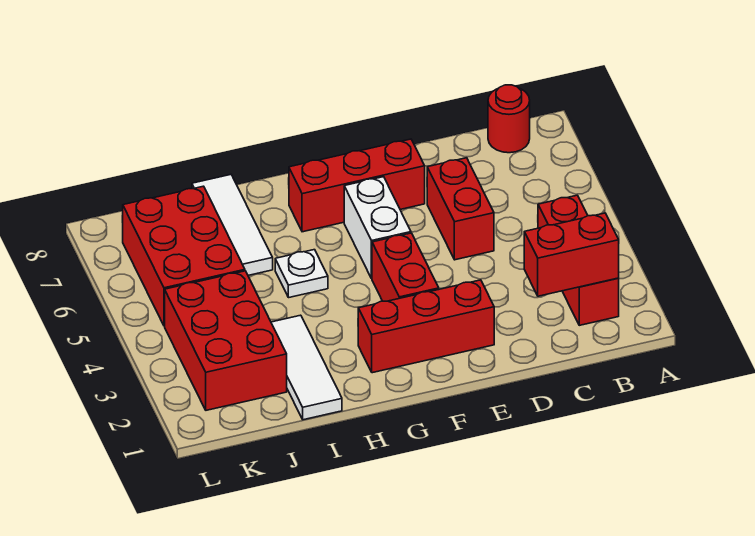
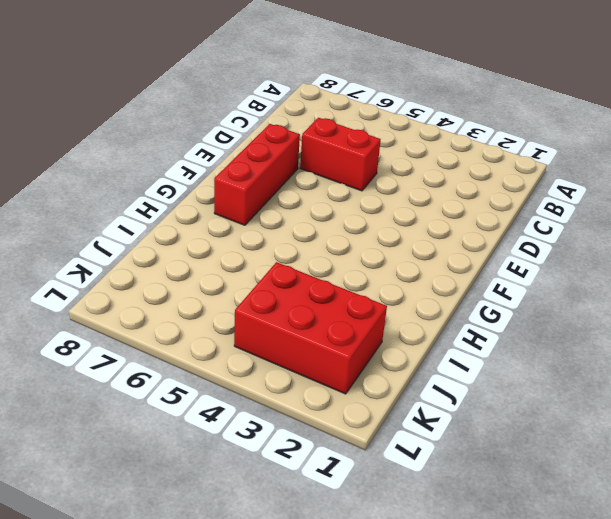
none -> red 1x3 brick [538,195,619,325]
none -> red 1x1 round brick [488,85,530,153]
none -> red 1x3 brick [358,280,494,373]

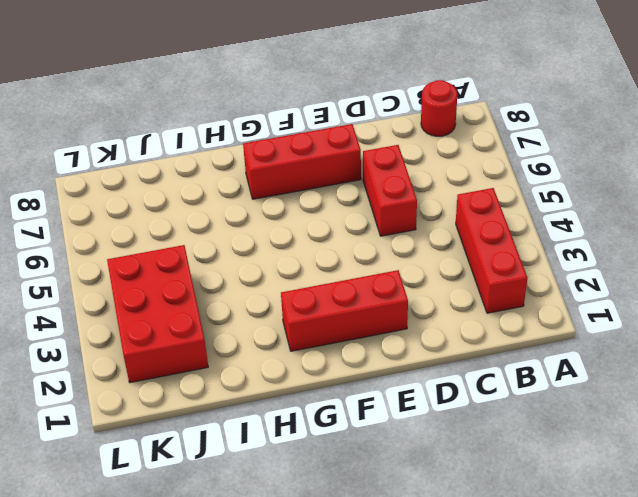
none -> red 1x2 brick [372,233,439,301]
none -> white 1x2 brick [344,177,411,279]
none -> white 1x1 plate [275,250,328,298]

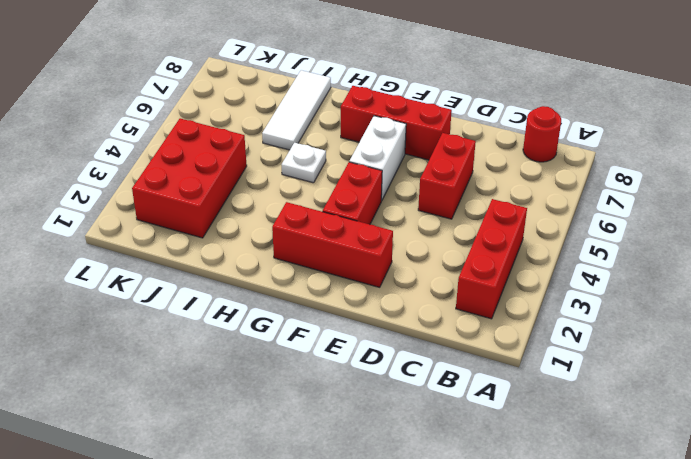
none -> white 1x3 tile [271,315,342,420]
none -> red 2x3 brick [122,186,245,326]
none -> red 1x2 brick [524,213,619,296]

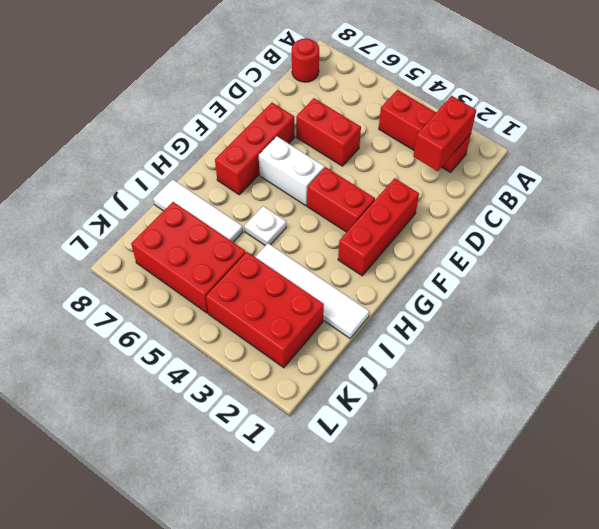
white 1x4 tile [255,243,369,338] -> white 1x3 tile [271,315,342,420]

